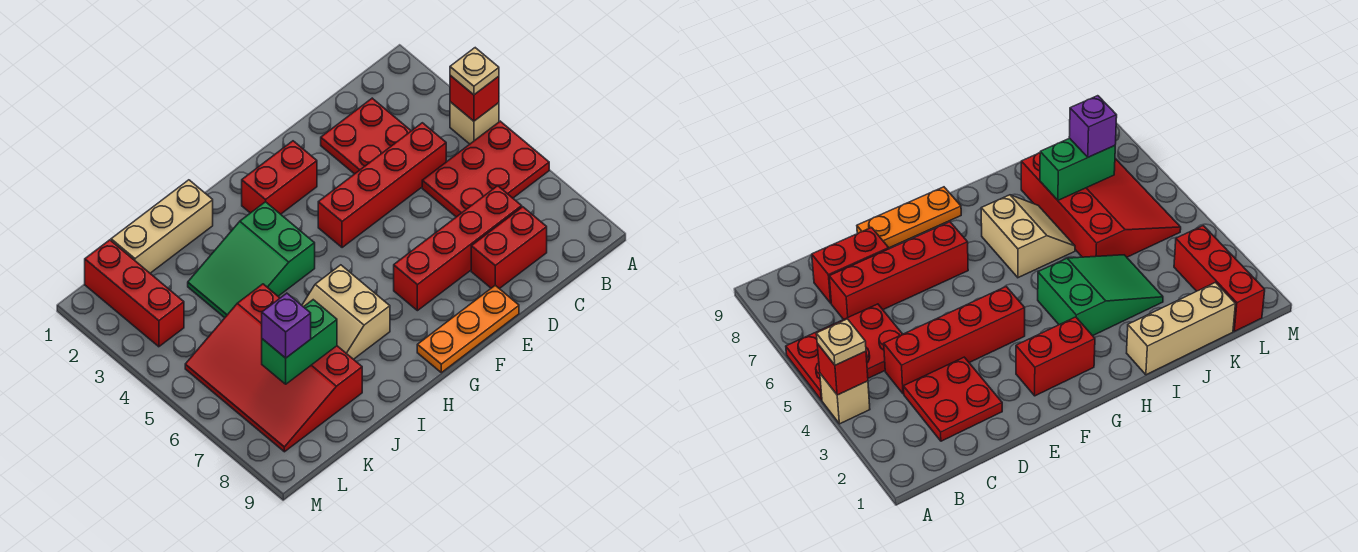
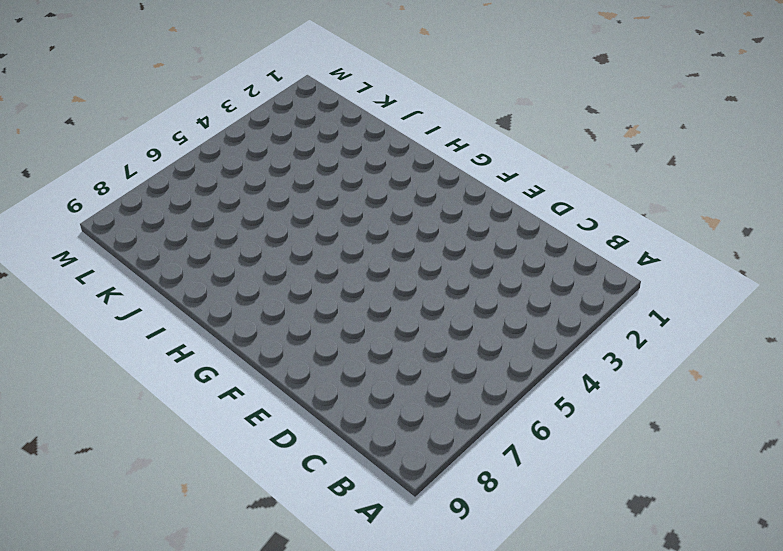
none -> tan 1x1 brick [450,102,499,144]
none -> red 2x3 plate [422,121,549,217]
none -> red 2x2 plate [321,98,411,174]

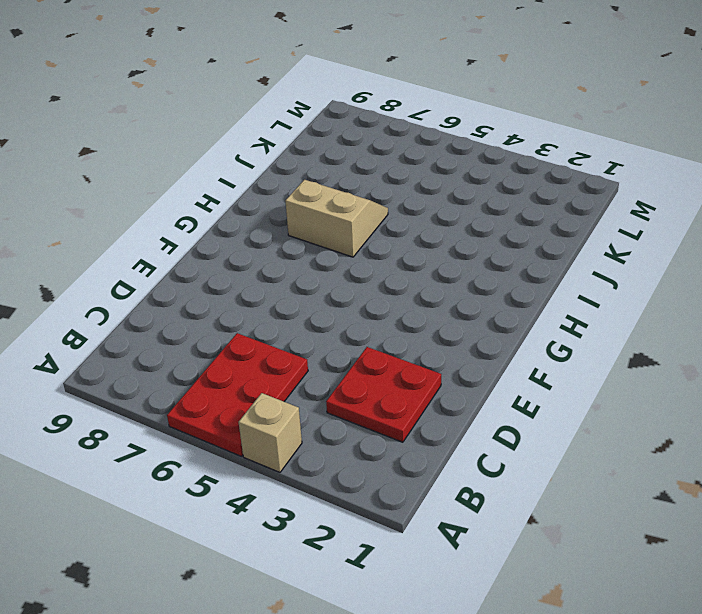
none -> red 1x4 brick [318,123,446,248]
none -> red 1x4 brick [394,186,522,311]
none -> red 1x2 brick [471,207,547,289]

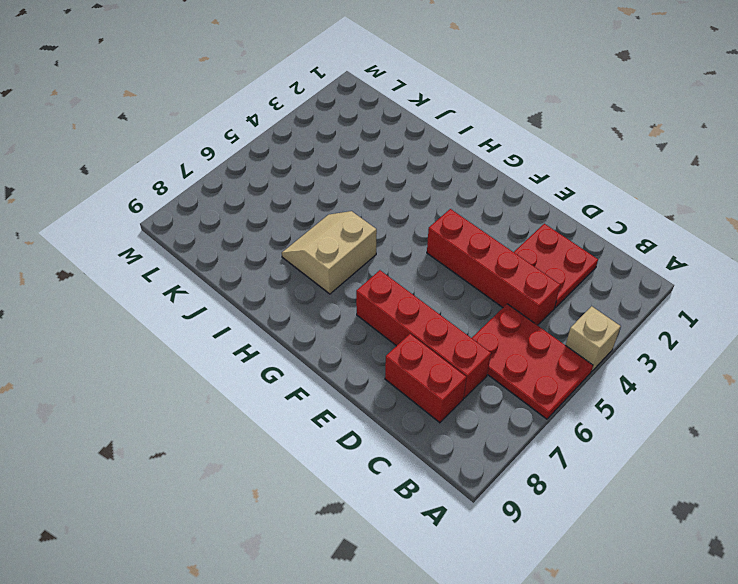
none -> orange 1x3 plate [417,285,519,373]
none -> red 1x2 brick [242,141,317,214]
none -> green 2x3 slope [188,202,315,318]

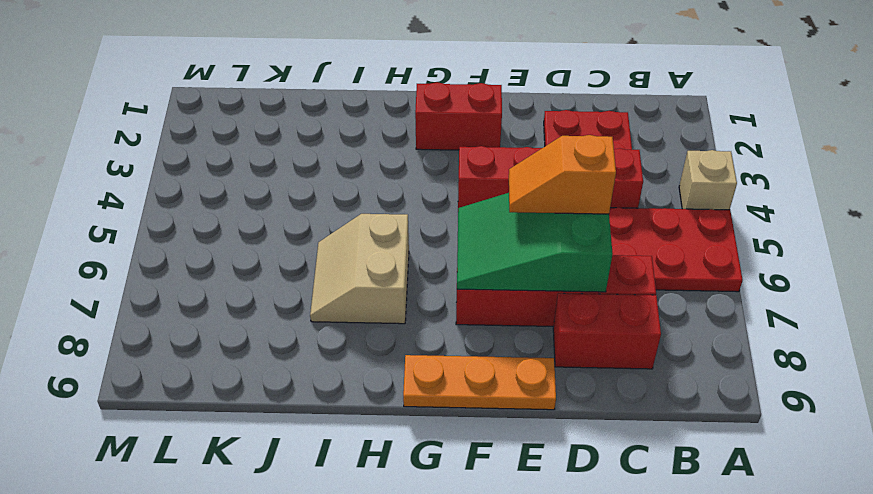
green 2x3 slope [457,193,613,292] -> green 2x3 slope moved to [188,202,315,318]
orange 1x2 slope [509,135,616,214] -> none
none -> tan 1x3 brick [111,180,213,273]
none -> red 3x4 slope [185,284,362,452]
none -> red 1x3 brick [85,240,184,347]

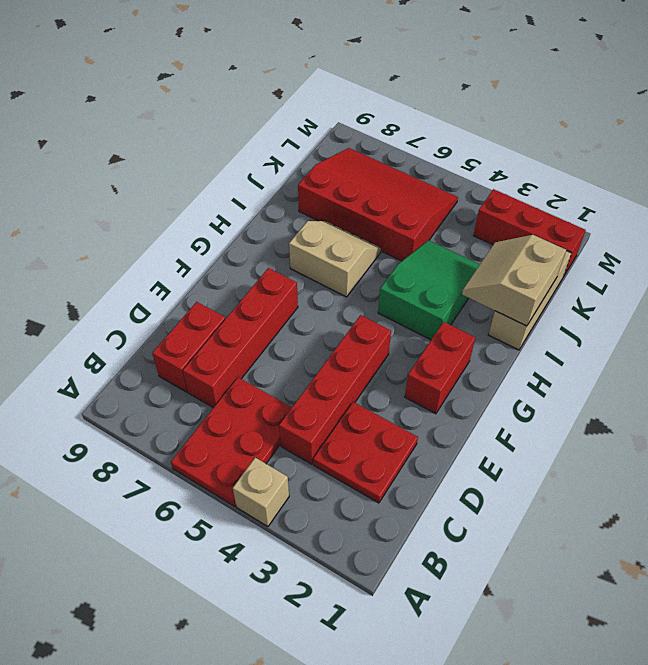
tan 2x2 slope [462,235,566,326] -> none
none -> orange 1x3 plate [417,285,519,373]
none -> red 1x1 brick [450,75,499,121]
none -> green 1x2 brick [262,300,337,384]

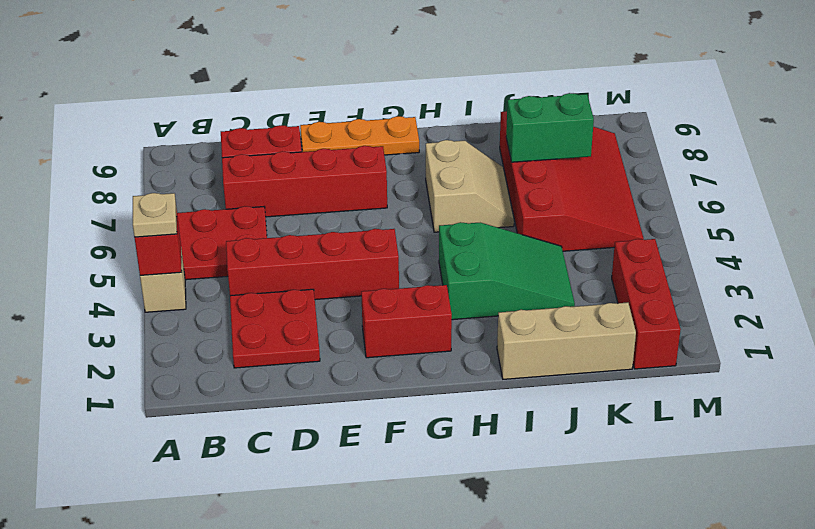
none -> purple 1x1 brick [262,293,311,358]

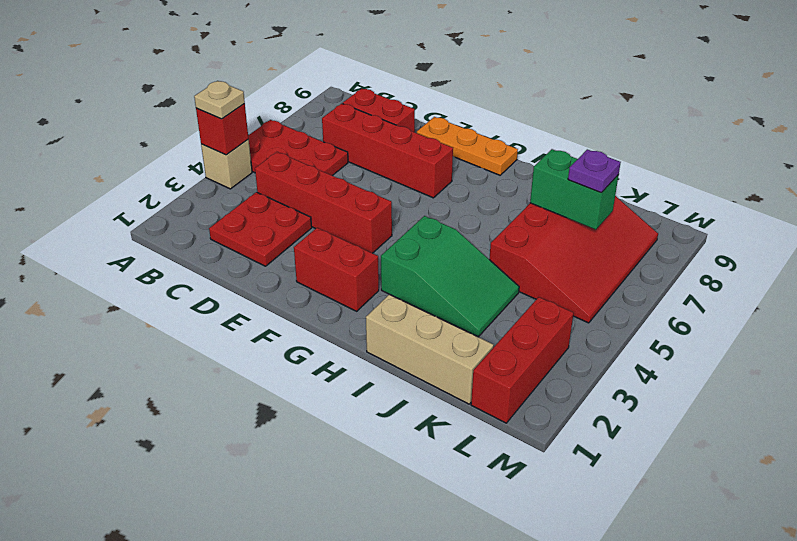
purple 1x1 plate [568,149,621,193] -> purple 1x1 brick [262,293,311,358]
none -> tan 2x2 slope [302,265,390,359]

